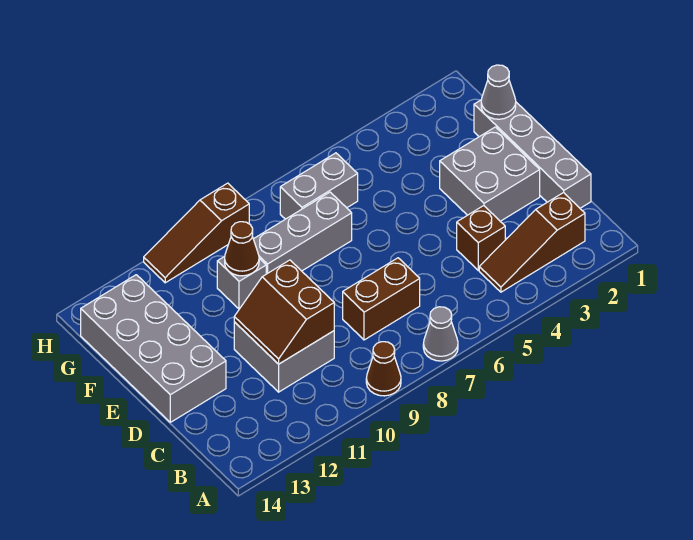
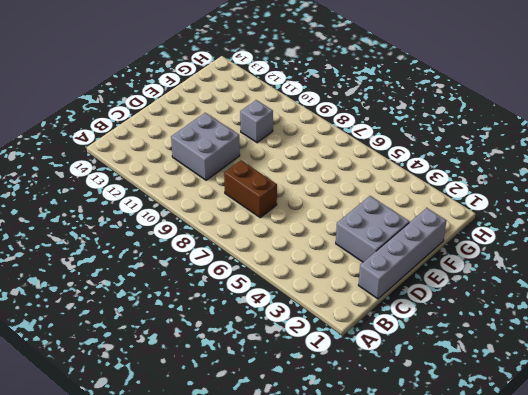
none -> grey 1x1 cone [423,307,458,361]
none -> brown 1x1 cone [366,342,401,396]
none -> brown 1x3 slope [479,193,585,292]

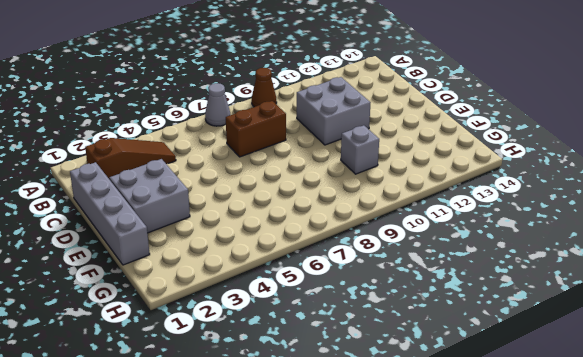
none -> brown 1x1 brick [457,206,505,270]
none -> grey 2x4 brick [81,275,226,422]
none -> grey 1x3 brick [254,192,352,274]

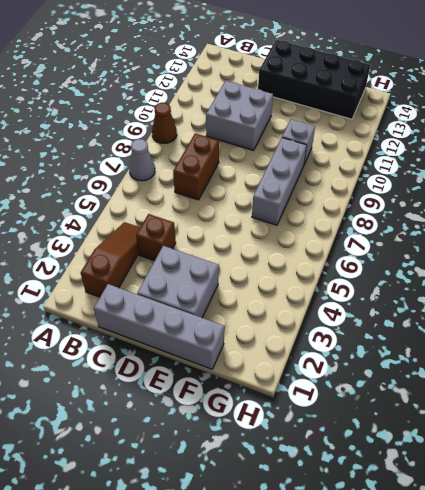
black 2x4 brick [258,40,371,119] -> grey 2x4 brick [81,275,226,422]
none -> grey 1x2 brick [280,153,358,219]
none -> brown 1x3 slope [144,183,249,283]
none -> brown 2x2 slope [234,260,334,364]

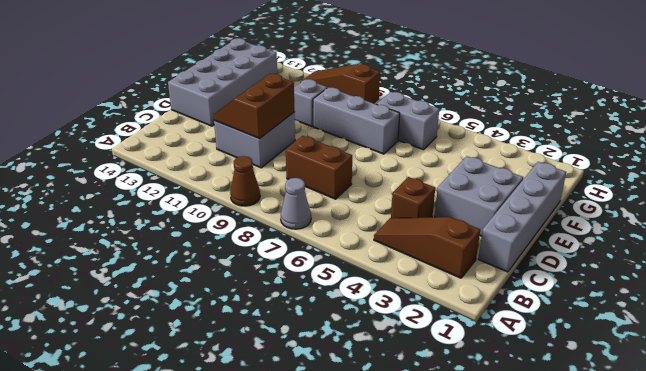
none -> grey 1x1 cone [481,65,516,119]
none -> brown 1x1 cone [225,222,259,276]

